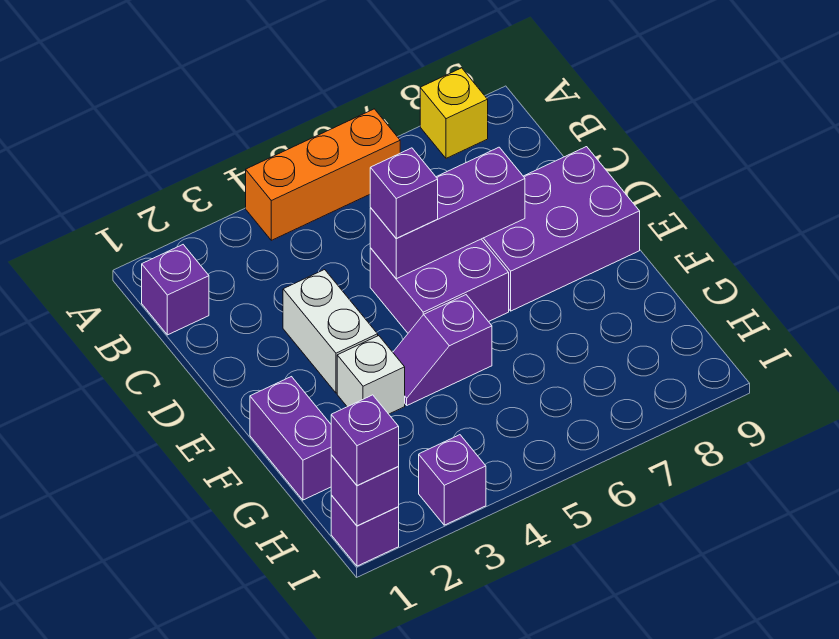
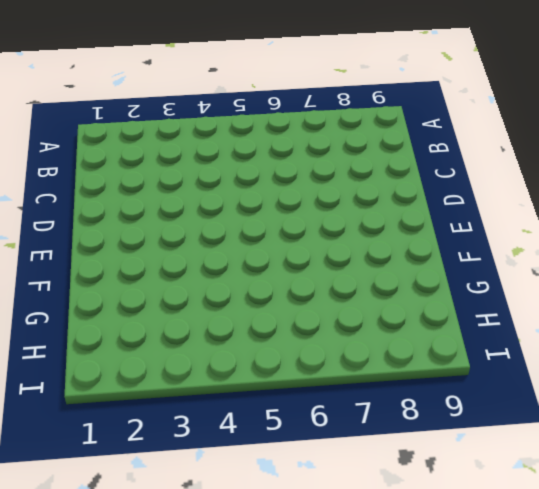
none -> orange 1x3 brick [246,109,400,240]
none -> yellow 1x1 brick [420,68,488,158]
none -> purple 1x1 brick [142,245,209,335]

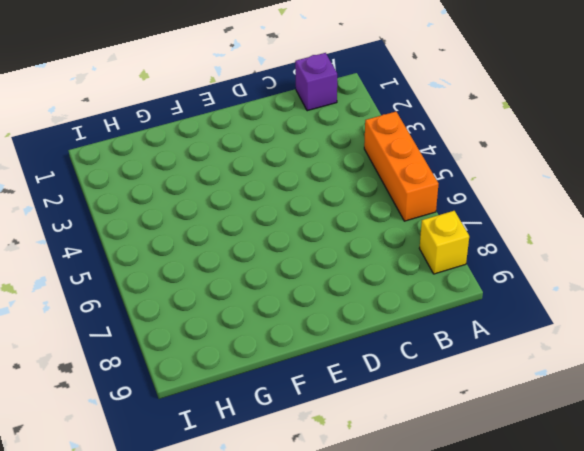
none -> white 1x2 brick [283,270,378,393]
none -> purple 2x2 brick [370,239,509,333]
none -> purple 2x3 brick [482,147,640,311]

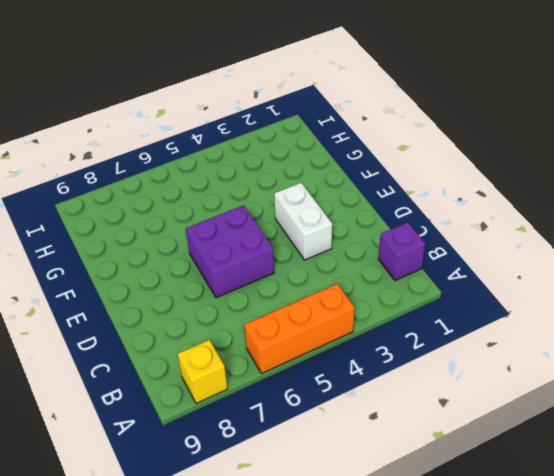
none -> purple 2x3 brick [482,147,640,311]
none -> purple 1x2 brick [250,377,331,500]
none -> white 1x1 brick [337,336,405,414]

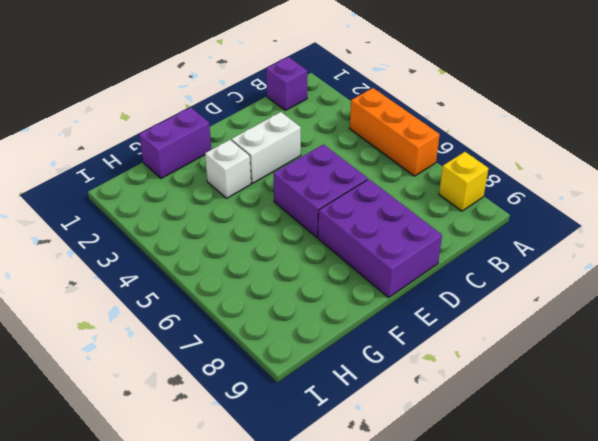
none -> purple 1x2 slope [393,295,492,405]
none -> purple 1x1 brick [331,495,399,566]
none -> purple 1x1 brick [419,435,486,525]

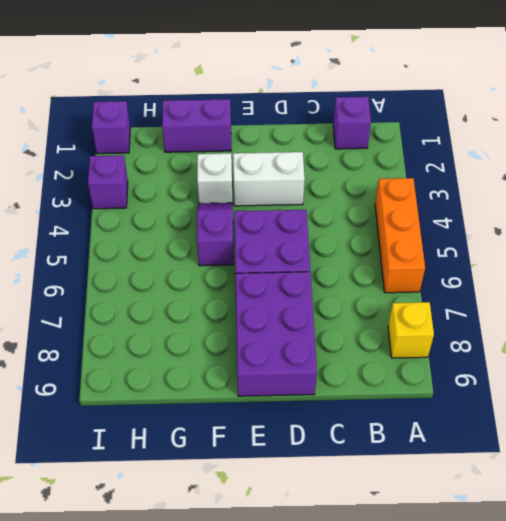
none -> purple 1x3 brick [370,147,525,279]
none -> purple 1x1 brick [331,455,399,526]
none -> purple 1x1 brick [370,148,438,238]

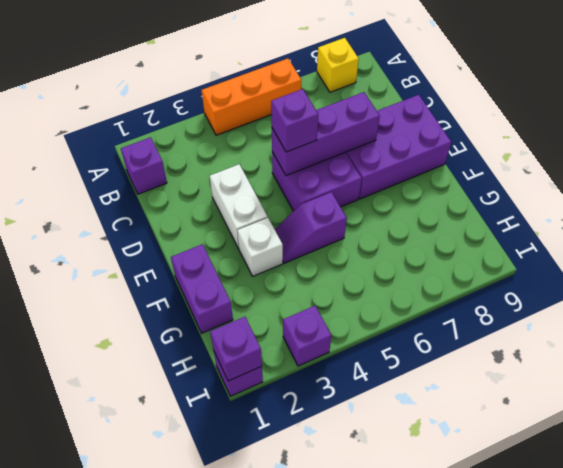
none -> purple 1x1 brick [331,395,399,485]

